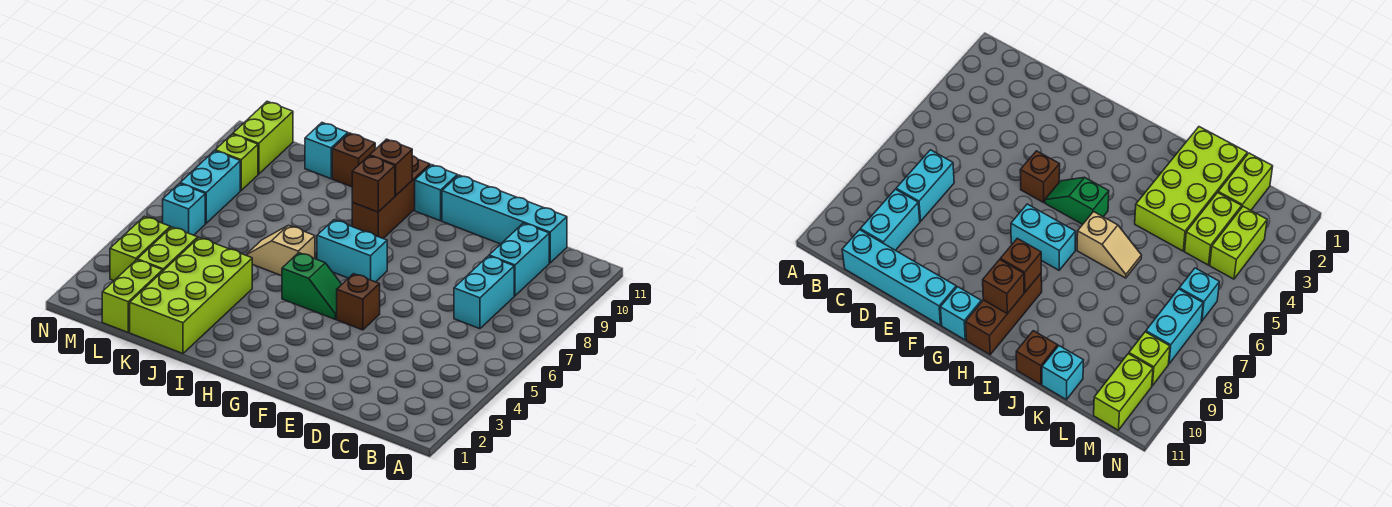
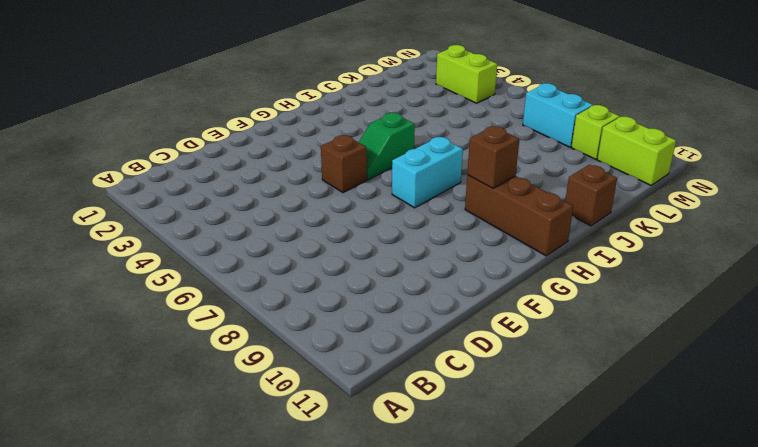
none -> cyan 1x2 brick [454,256,514,329]
none -> cyan 1x2 brick [489,223,549,296]
none -> cyan 1x4 brick [442,175,567,263]

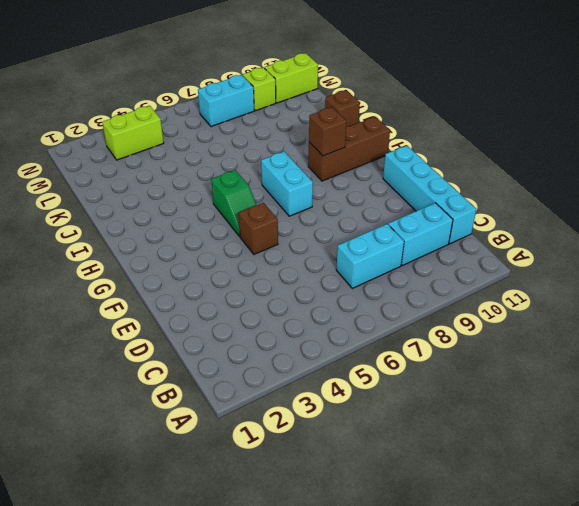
none -> cyan 1x1 brick [415,165,457,221]
none -> tan 1x2 slope [246,225,315,276]
none -> lime 2x4 brick [130,238,252,354]

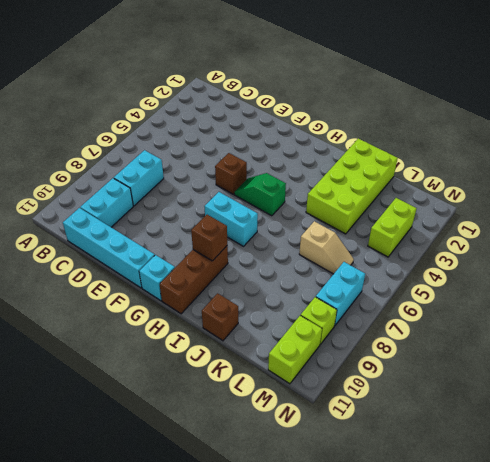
tan 1x2 slope [299,221,354,274] -> tan 1x2 slope moved to [246,225,315,276]
none -> cyan 1x1 brick [305,123,348,179]
none -> lime 1x2 brick [102,260,163,332]
none -> lime 1x2 brick [137,227,198,271]

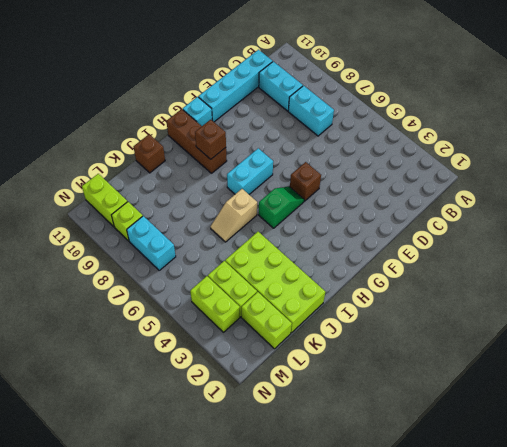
none -> cyan 1x1 brick [305,123,348,179]
none -> cyan 1x1 brick [163,184,205,235]
none -> brown 1x1 brick [370,139,412,195]

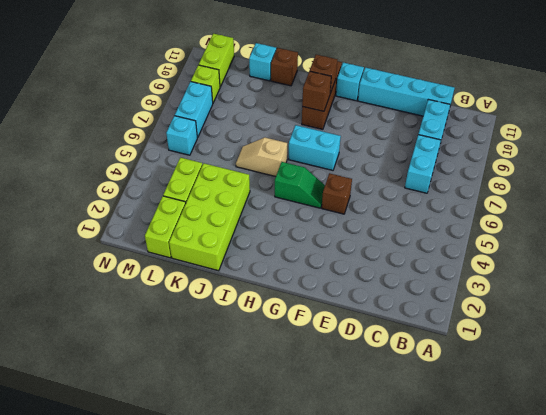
none -> lime 1x2 brick [110,216,170,281]

